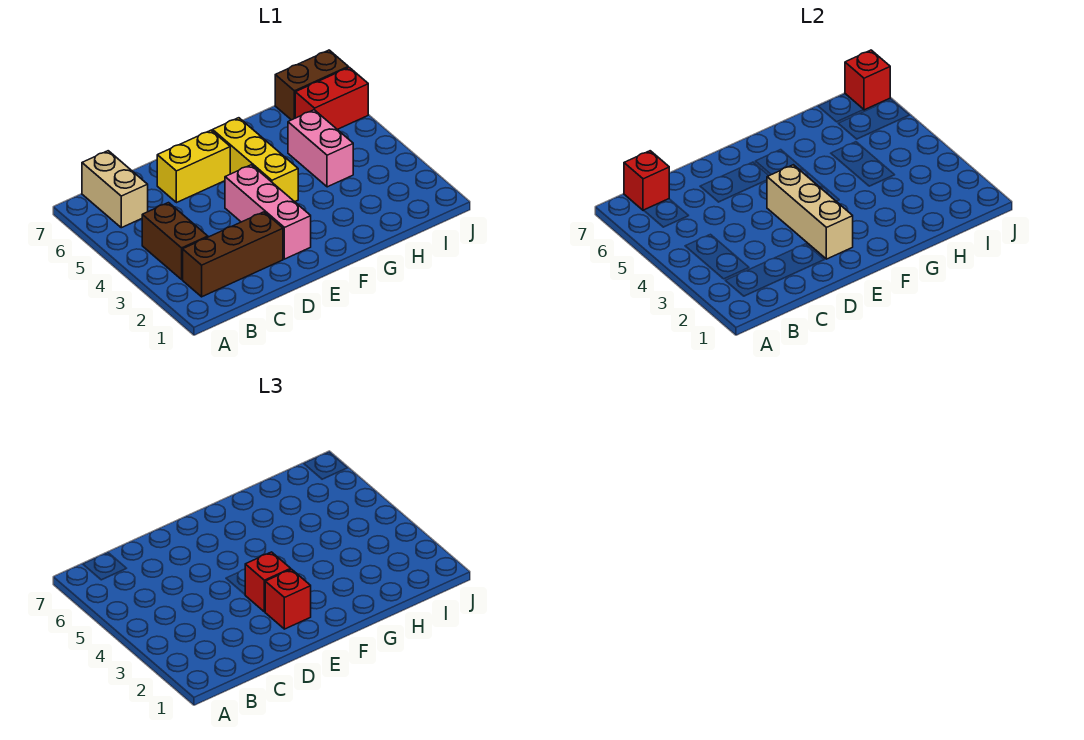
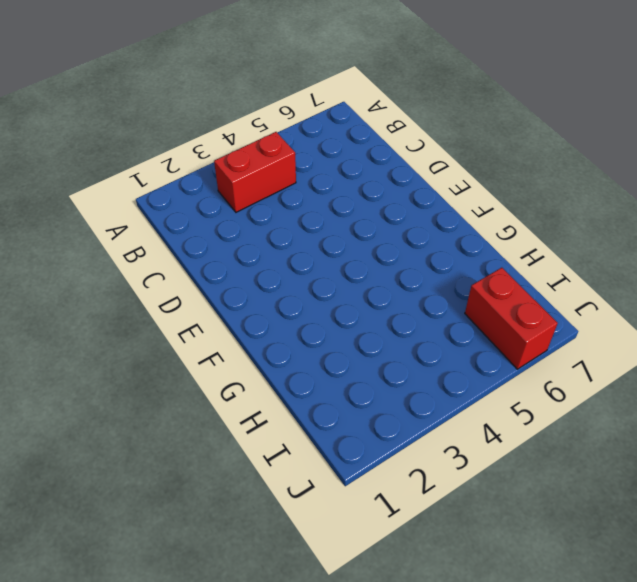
red 1x2 brick [214,132,296,212] -> brown 1x2 brick [142,203,208,279]
none -> brown 1x3 brick [183,212,283,297]
none -> tan 1x2 brick [82,151,148,228]
none -> yellow 1x2 brick [157,130,230,203]

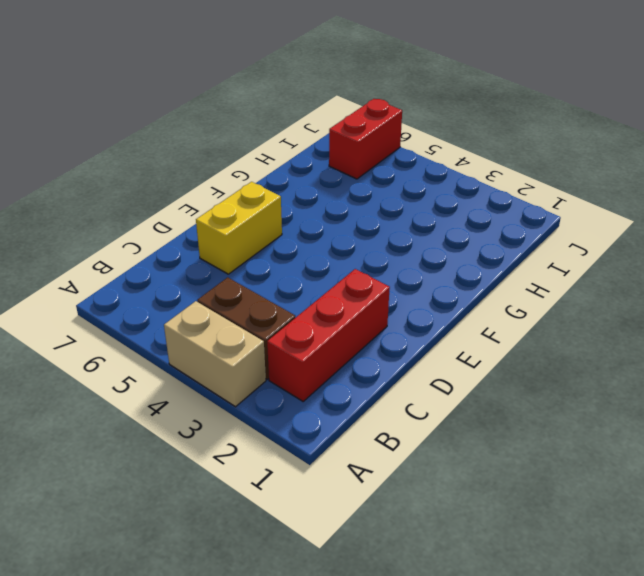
tan 1x2 brick [164,301,266,407] -> tan 1x2 brick moved to [82,151,148,228]
red 1x3 brick [267,269,390,401] -> brown 1x3 brick [183,212,283,297]
none -> pink 1x3 brick [225,165,311,259]
none -> yellow 1x3 brick [213,118,298,202]
none -> pink 1x2 brick [288,110,353,187]

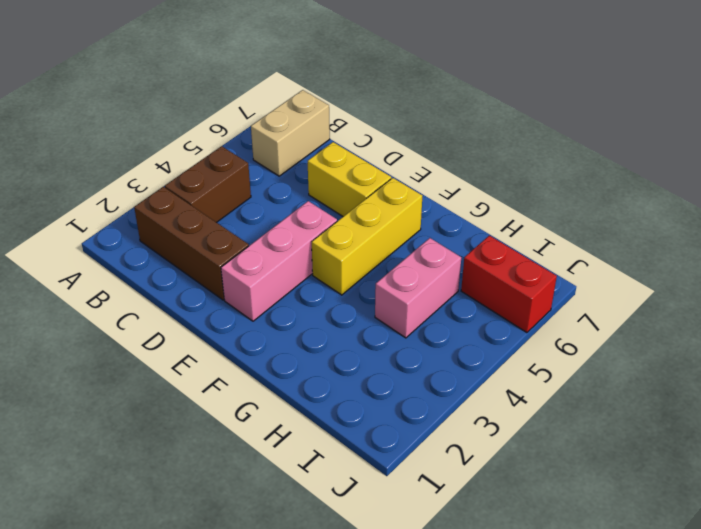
none -> brown 1x2 brick [275,50,348,120]
none -> red 1x1 brick [624,151,669,210]
none -> tan 1x3 brick [767,165,853,259]

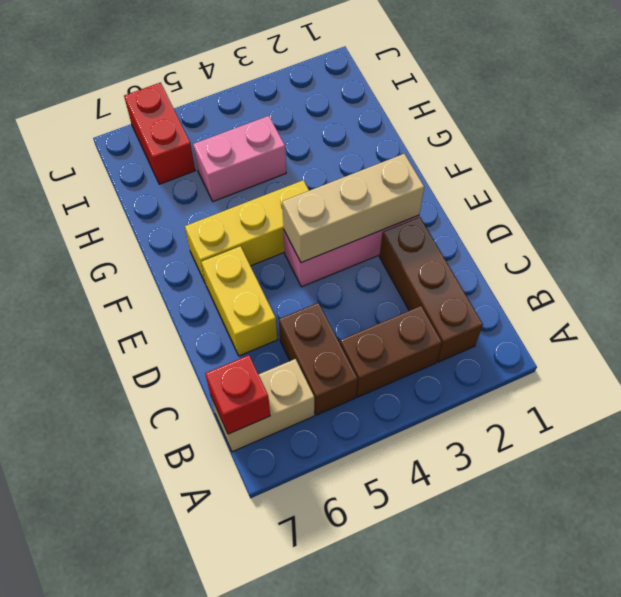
brown 1x2 brick [279,303,358,415] -> brown 1x2 brick moved to [275,50,348,120]
none -> red 1x1 brick [845,50,890,110]
none -> red 1x1 brick [265,569,311,629]
none -> red 1x1 brick [245,552,291,612]

